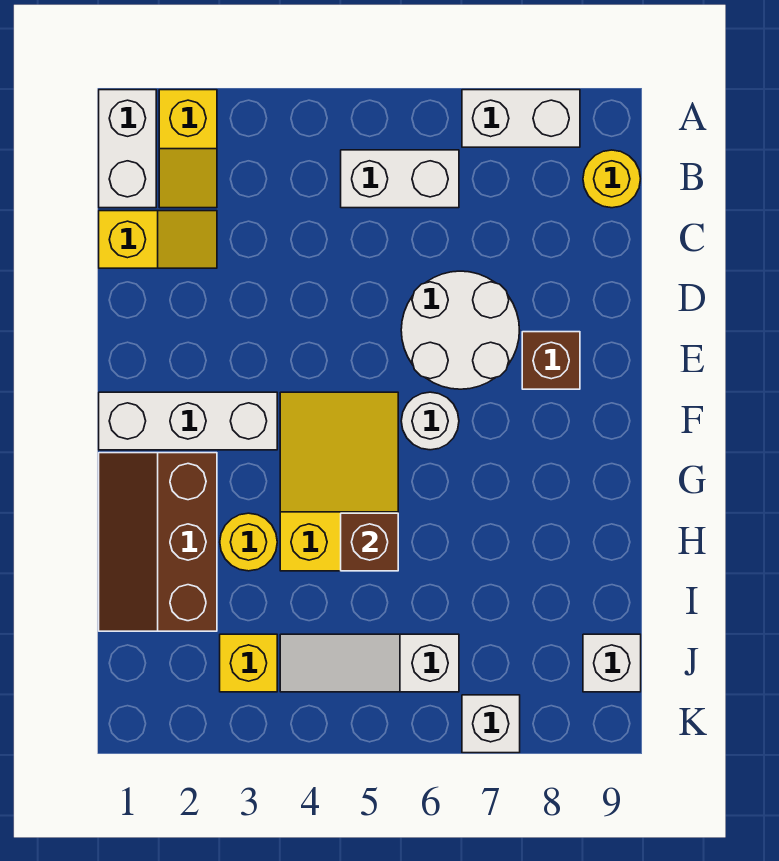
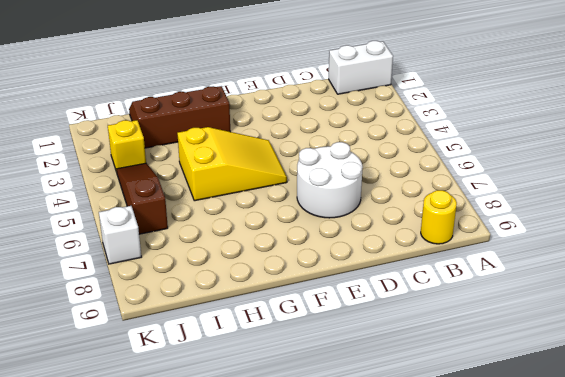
brown 1x3 slope [116,163,168,234] -> white 1x3 slope [280,634,459,692]
none -> yellow 1x2 slope [159,90,217,208]
none -> white 1x2 brick [462,90,580,147]
none -> white 1x2 brick [341,150,459,208]

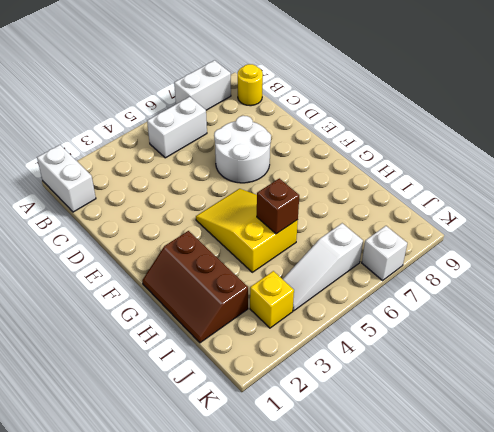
none -> yellow 1x2 slope [159,90,217,208]
none -> yellow 1x2 slope [99,211,217,268]
none -> brown 1x1 brick [522,332,580,389]

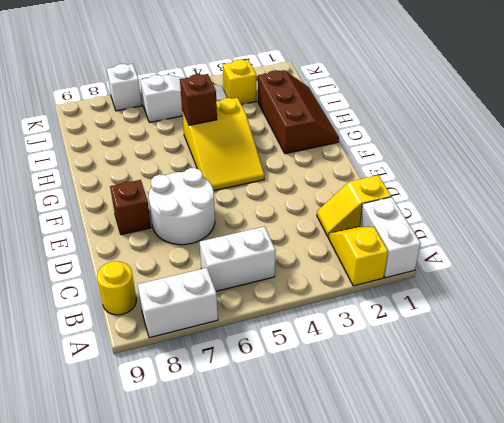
none -> white 1x3 brick [99,392,277,450]
none -> white 1x1 round brick [401,392,459,450]
none -> yellow 1x1 round brick [220,513,277,571]

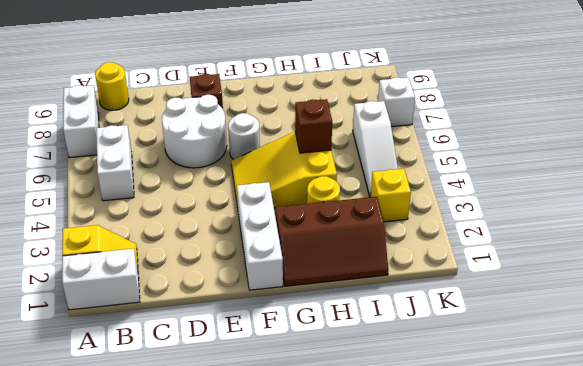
none -> yellow 1x2 slope [99,211,217,268]
none -> white 1x1 brick [583,634,641,692]

